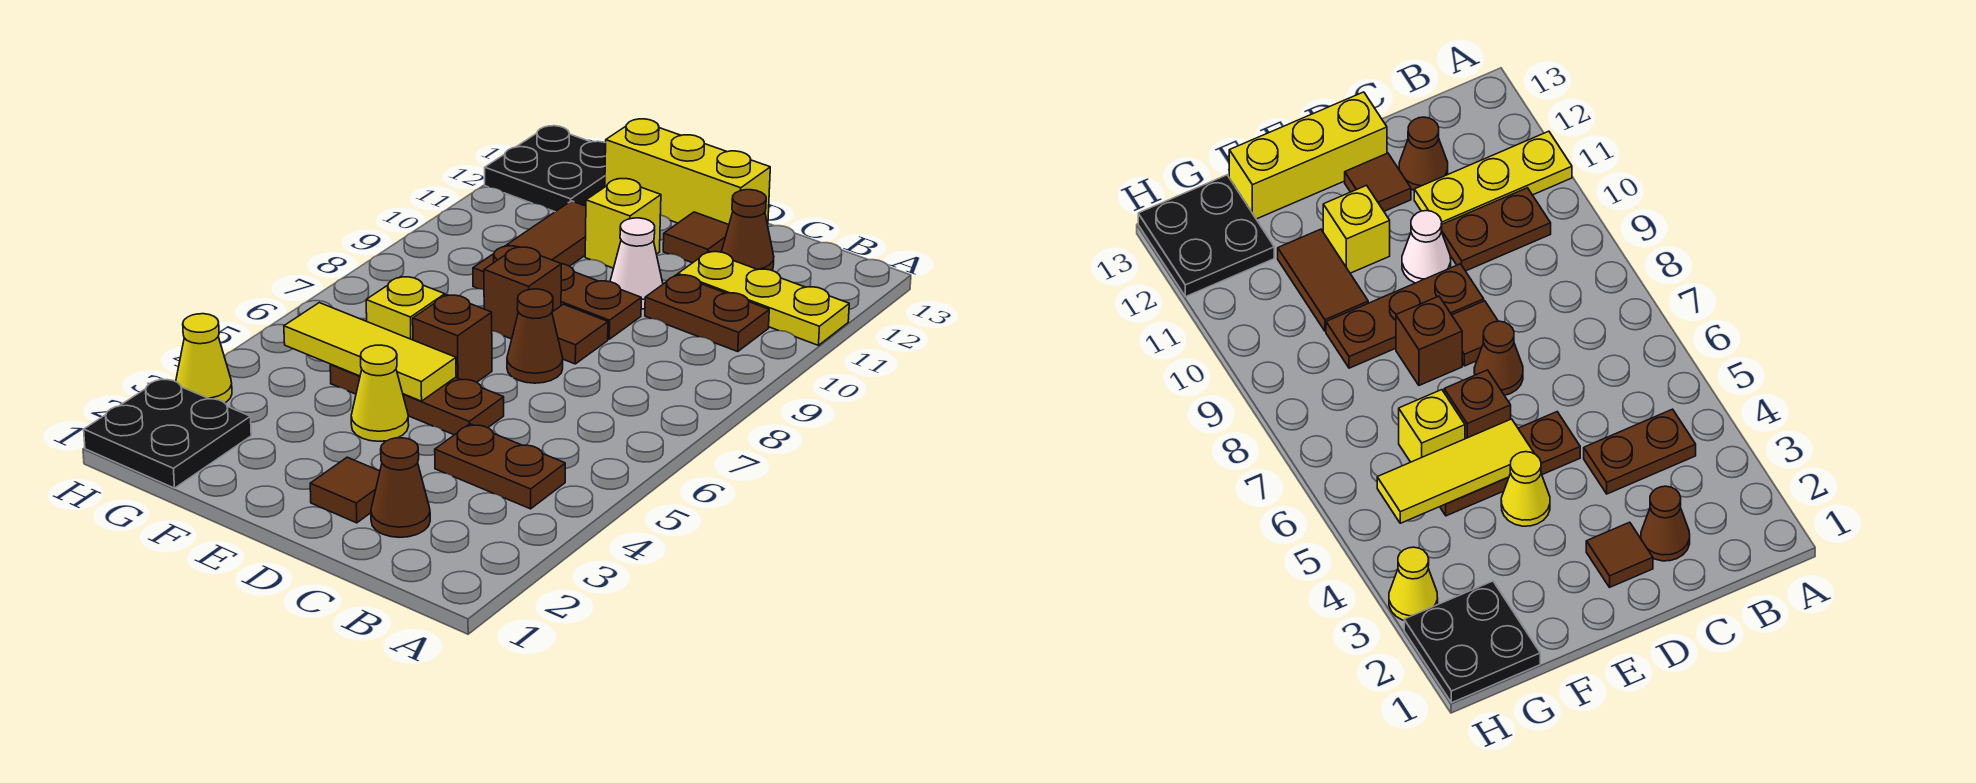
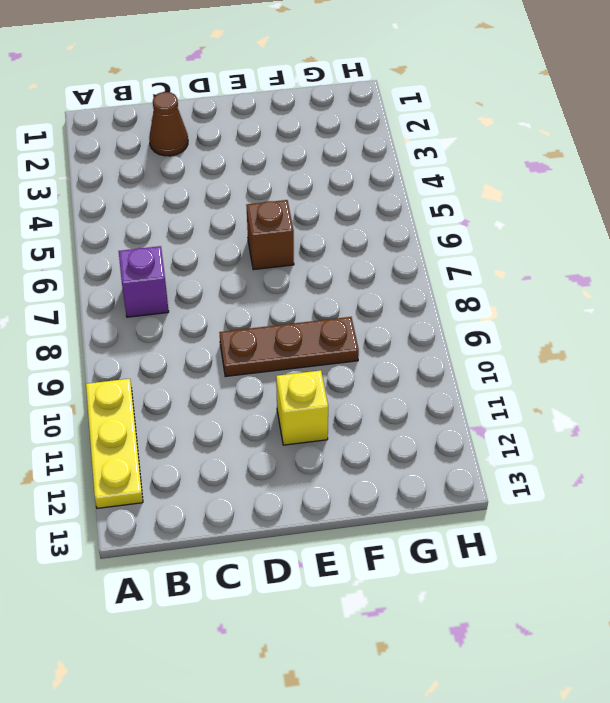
yellow 1x3 plate [86,379,143,508] -> yellow 1x3 plate turned to [678,252,849,345]
purple 1x1 brick [119,246,169,317] -> none
none -> brown 1x2 plate [435,424,565,509]
none -> brown 1x2 plate [645,275,769,352]
none -> brown 1x1 cone [722,190,774,271]

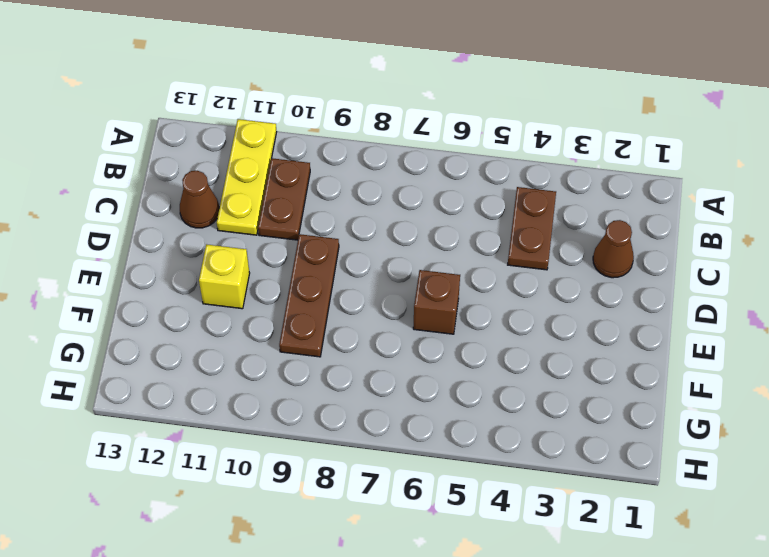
none -> brown 1x1 tile [310,457,380,523]
none -> brown 1x3 plate [330,364,504,435]
none -> brown 1x1 cone [507,289,563,383]

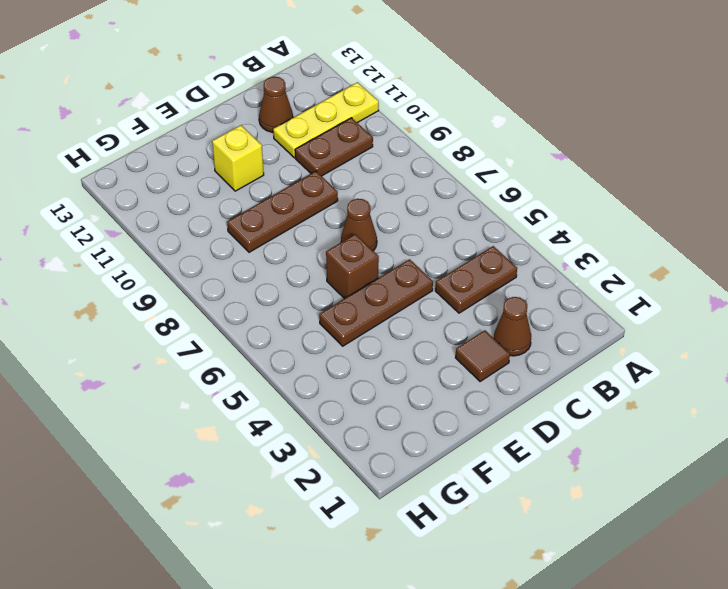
none -> brown 1x1 tile [552,304,608,364]
none -> white 1x1 cone [610,218,663,309]
none -> brown 1x1 tile [663,212,729,263]

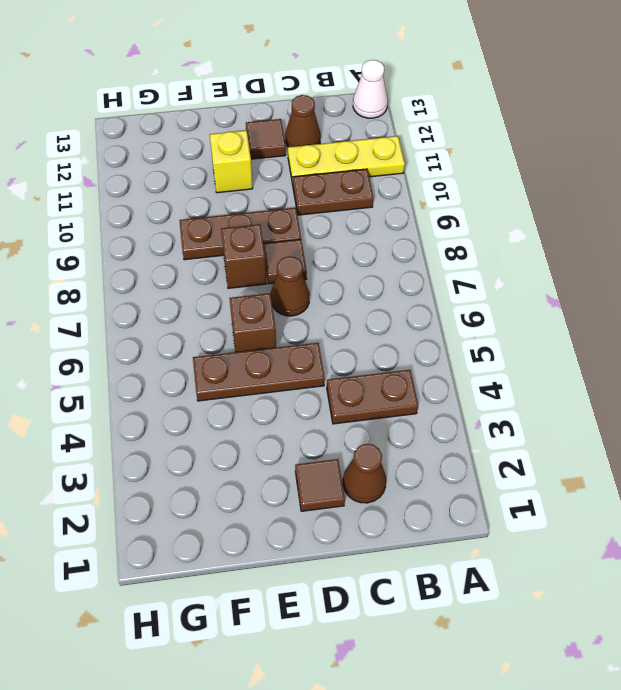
white 1x1 cone [353,60,388,118] -> white 1x1 cone moved to [610,218,663,309]
none -> yellow 1x3 brick [605,119,770,224]
none -> yellow 1x1 cone [351,345,409,441]
none -> yellow 1x1 brick [366,277,445,340]

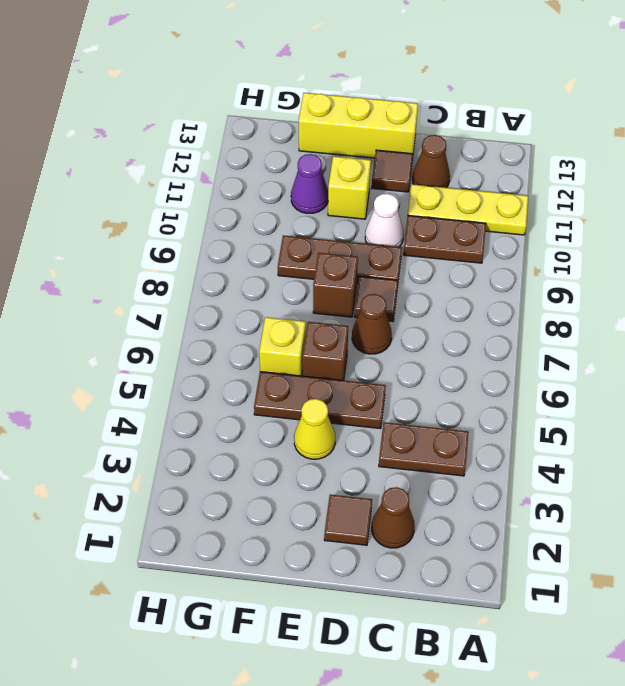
purple 1x1 cone [291,154,328,213] -> brown 1x2 tile [507,201,586,266]
none -> black 2x2 plate [84,379,251,488]
none -> black 2x2 plate [485,126,606,212]
none -> yellow 1x1 cone [176,314,232,403]

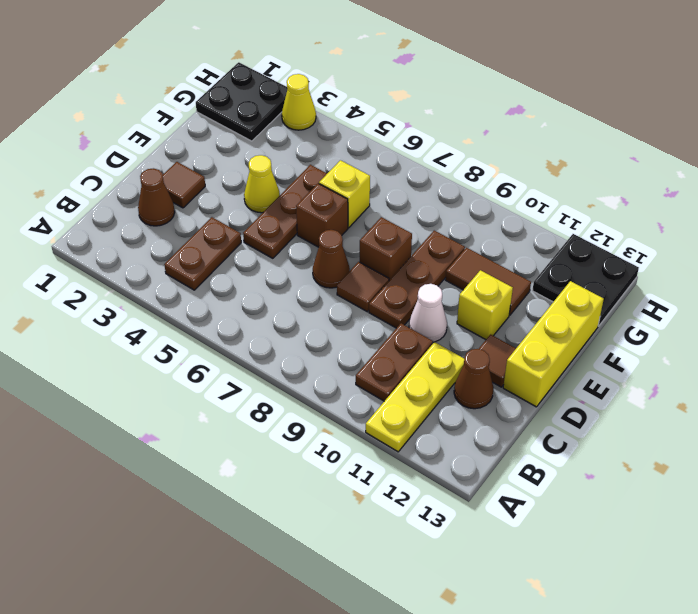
none -> yellow 1x3 tile [284,303,456,401]

